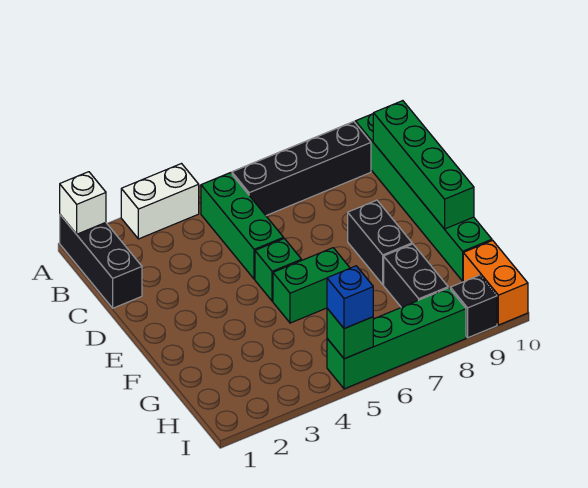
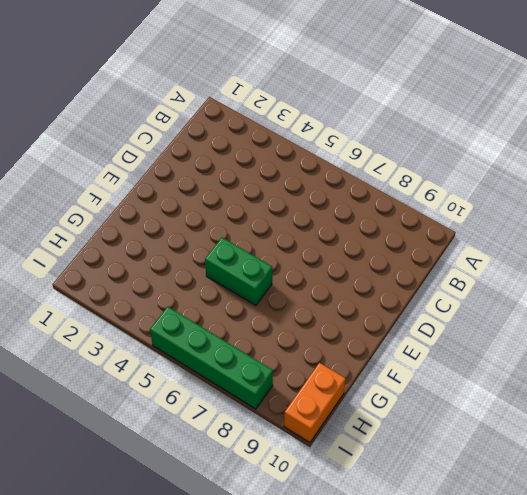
none -> black 1x3 brick [60,215,142,308]
none -> white 1x2 brick [121,164,199,239]
none -> green 1x3 brick [201,173,284,279]

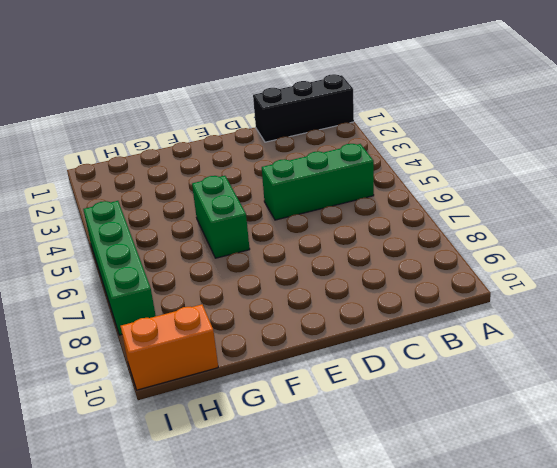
none -> white 1x2 brick [121,164,199,239]
none -> black 1x4 brick [232,122,371,216]
none -> green 1x6 brick [355,114,492,281]

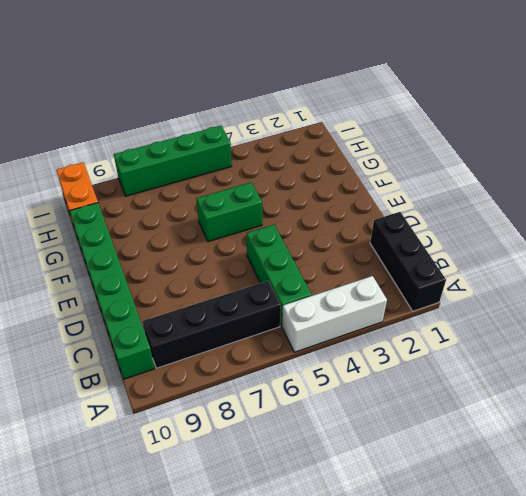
white 1x3 brick [282,276,387,352] -> white 1x2 brick [121,164,199,239]
none -> green 1x1 brick [255,239,302,301]
none -> black 1x2 brick [348,200,412,285]
none -> black 1x2 brick [384,244,448,307]

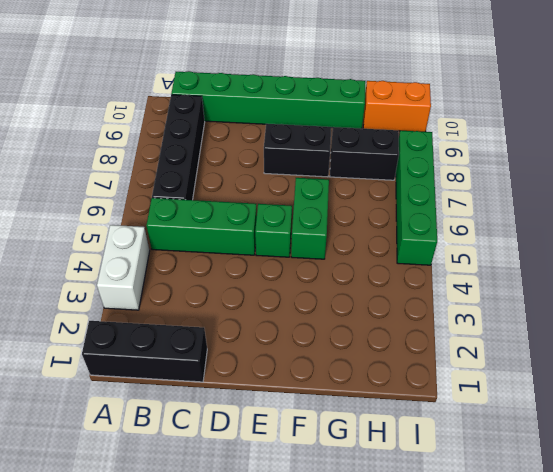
none -> black 1x1 brick [450,275,497,338]
none -> white 1x1 brick [60,172,106,234]
none -> green 1x4 brick [373,101,474,229]

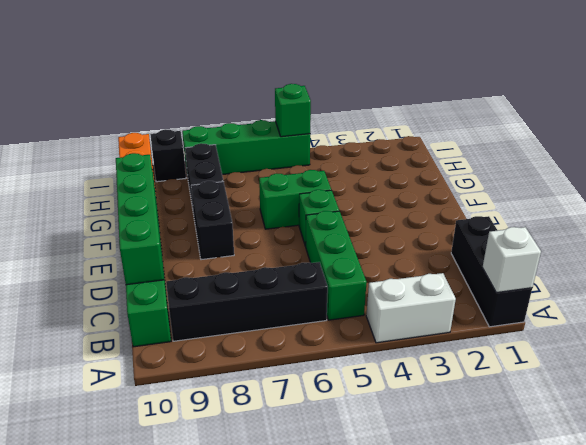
none -> blue 1x1 brick [327,266,373,329]

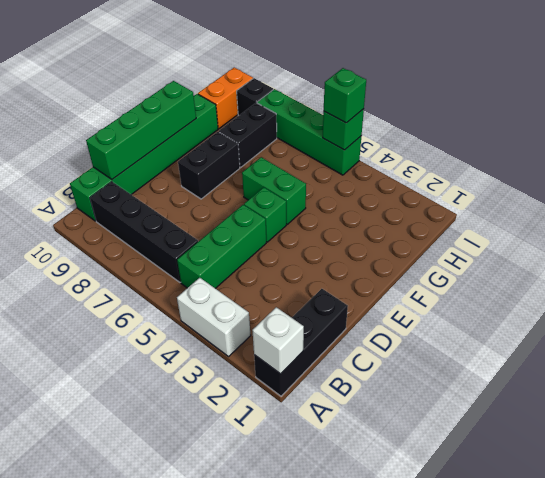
green 1x1 brick [324,68,366,123] -> blue 1x1 brick [327,266,373,329]

